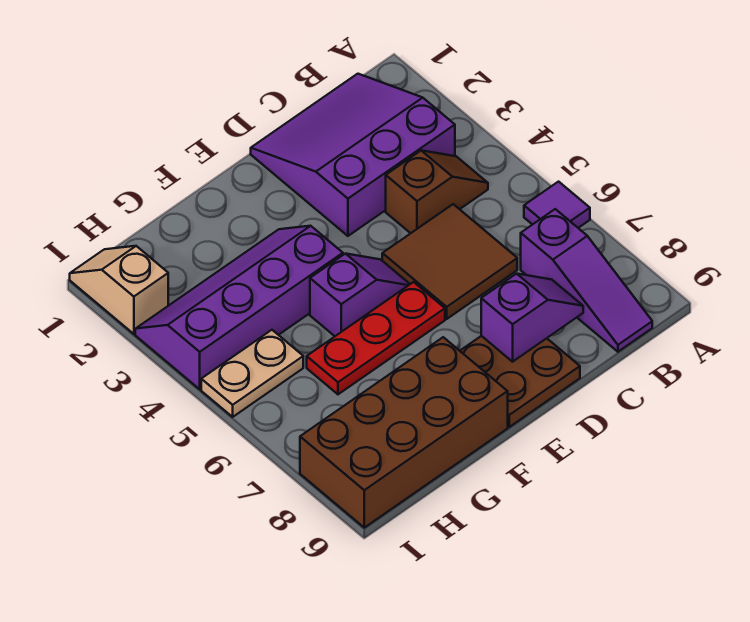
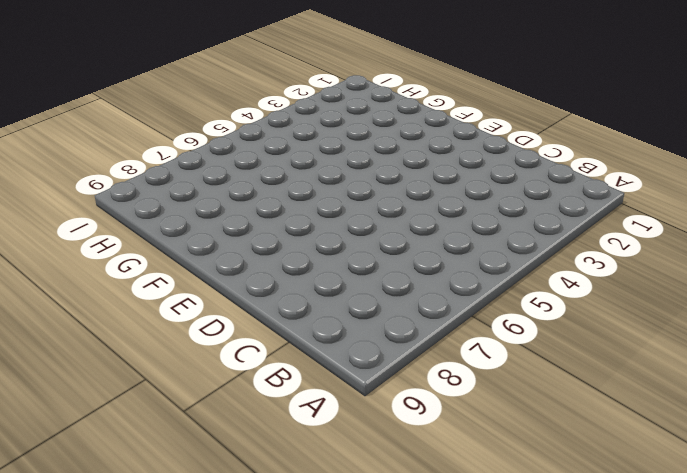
none -> purple 1x1 tile [524,182,590,228]
none -> purple 3x3 slope [251,74,455,236]
none -> brown 1x2 slope [386,151,488,233]

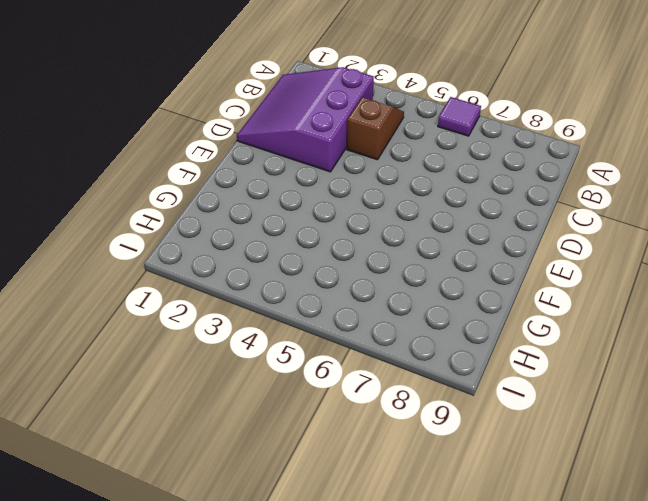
none -> purple 1x3 slope [521,209,652,352]
none -> brown 2x2 tile [382,204,517,319]
none -> brown 2x2 plate [460,336,580,427]

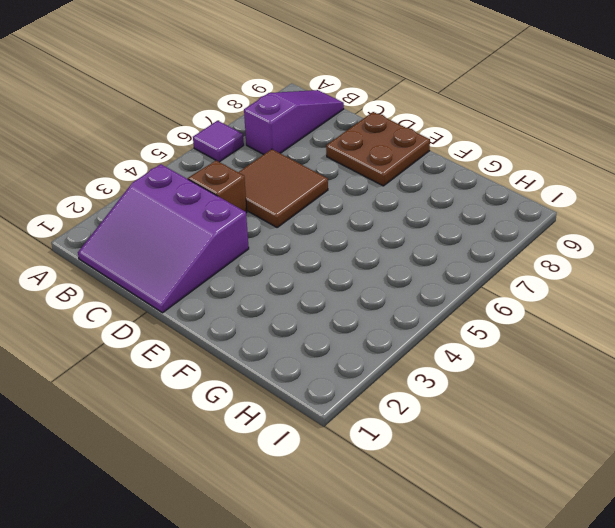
none -> purple 1x2 slope [310,254,410,336]
none -> red 1x3 plate [307,282,445,394]
none -> purple 2x4 slope [135,226,343,389]

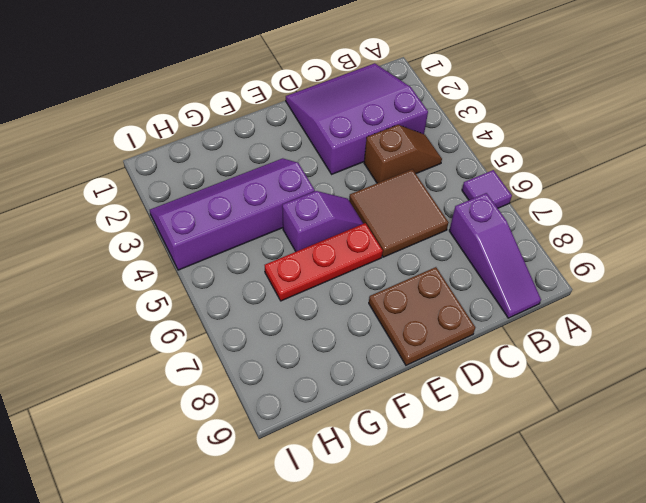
none -> brown 2x4 brick [300,337,508,528]
none -> tan 1x2 plate [201,330,303,417]
none -> tan 1x2 slope [70,246,168,334]

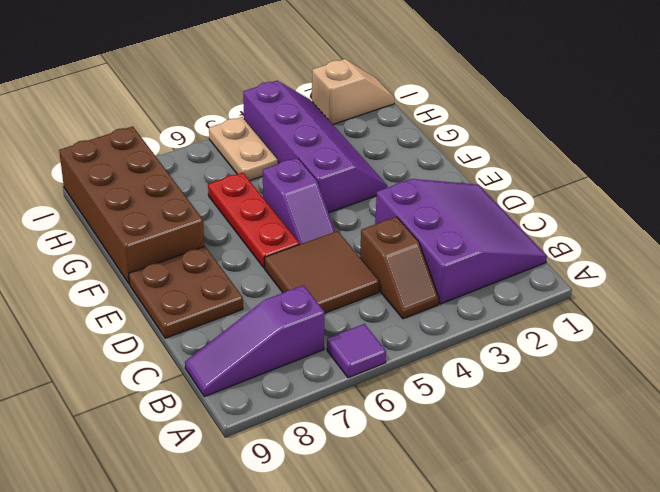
none -> purple 1x2 slope [481,274,583,362]

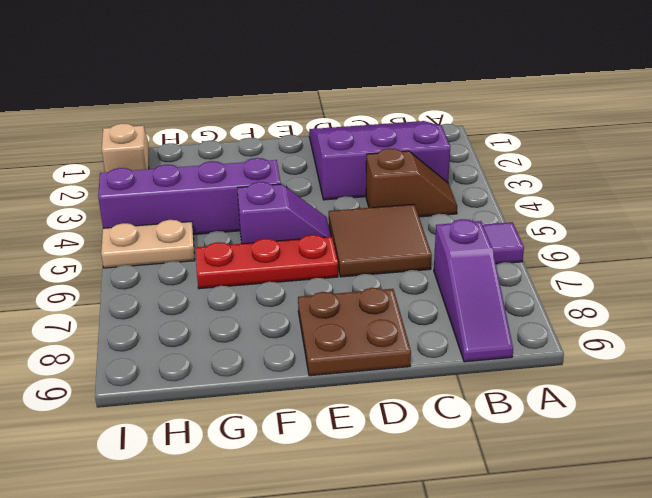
none -> brown 2x4 brick [300,337,508,528]
none -> purple 1x2 slope [481,274,583,362]

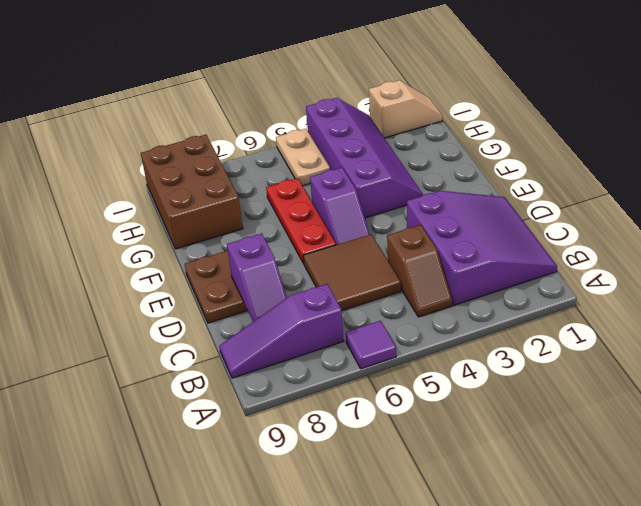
brown 2x3 brick [141,135,243,249] -> brown 2x4 brick [300,337,508,528]

